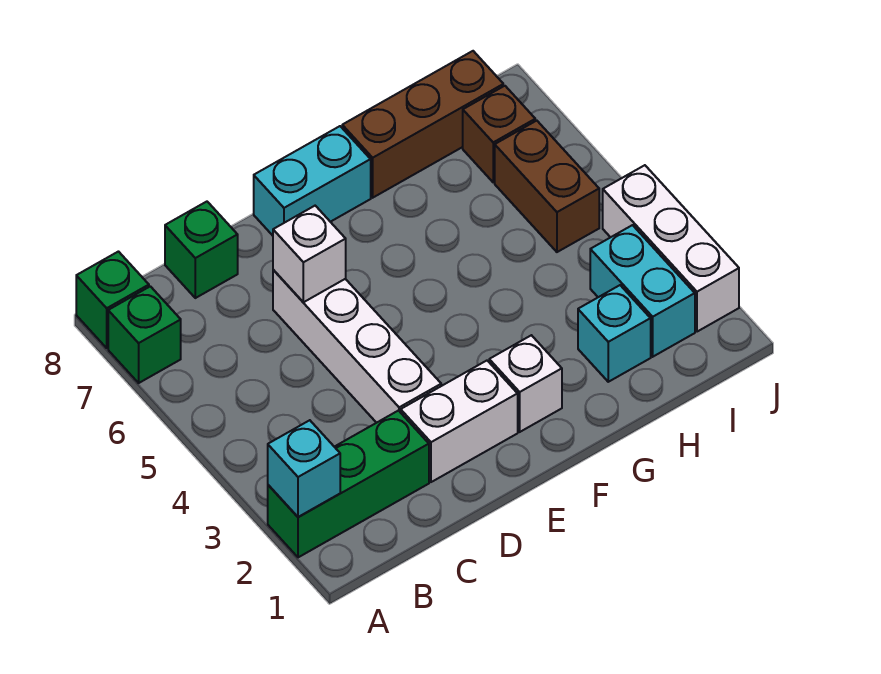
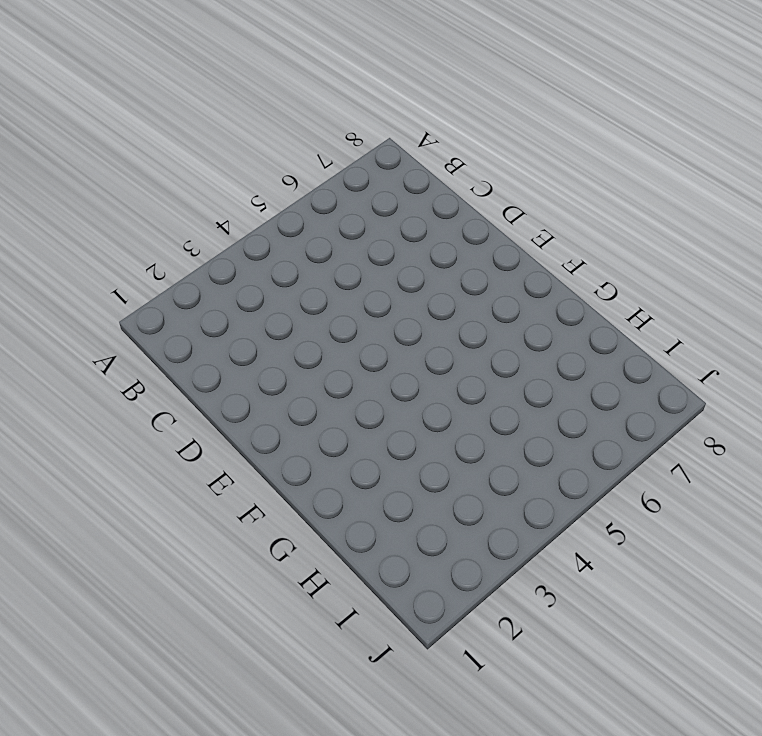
none -> green 1x3 brick [268,411,429,557]
none -> green 1x1 brick [108,286,181,383]
none -> green 1x1 brick [76,252,149,348]

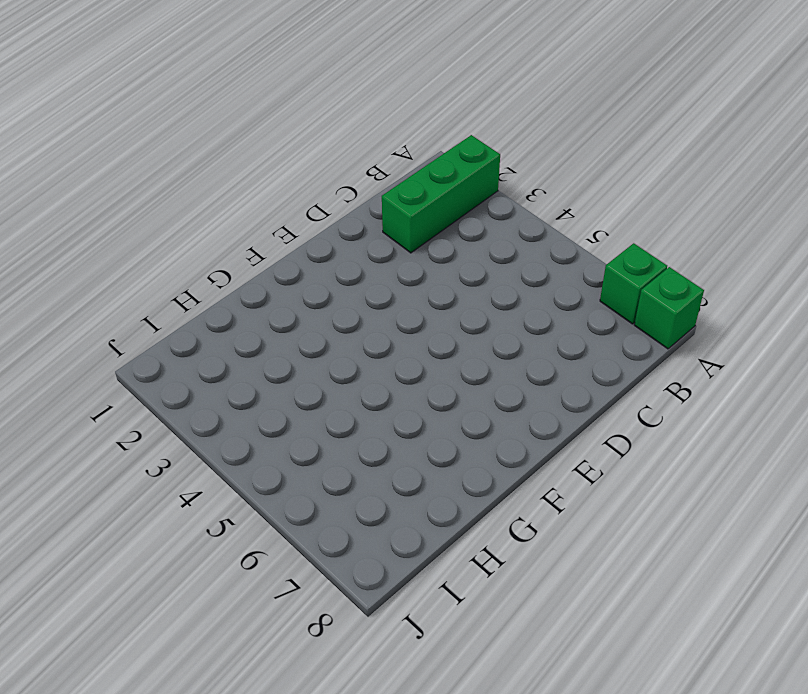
none -> green 1x1 brick [165,202,238,298]
none -> white 1x2 brick [401,361,518,482]
none -> white 1x4 brick [273,270,441,423]

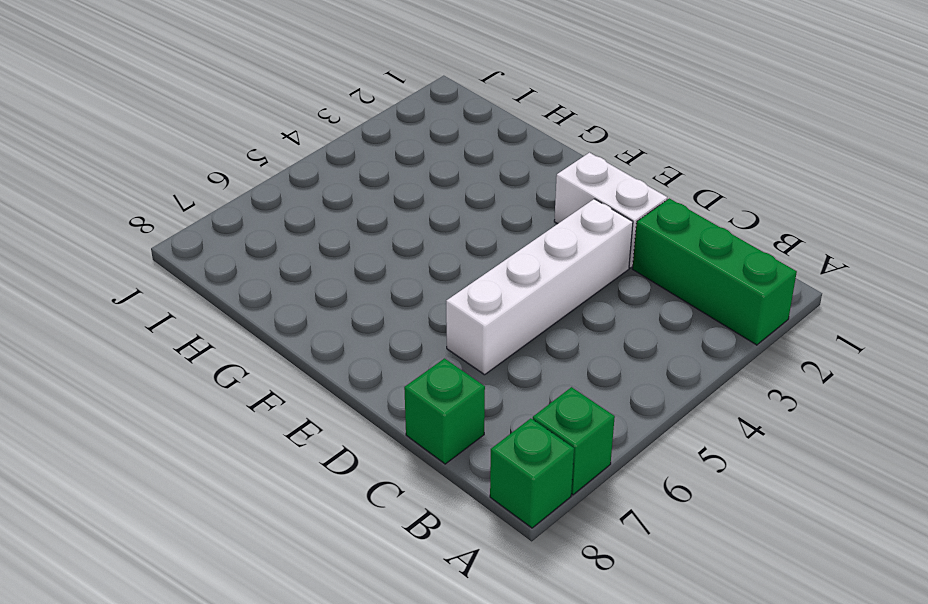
none -> cyan 1x2 brick [254,126,371,236]
none -> white 1x1 brick [489,335,562,432]
none -> brown 1x3 brick [342,51,503,198]

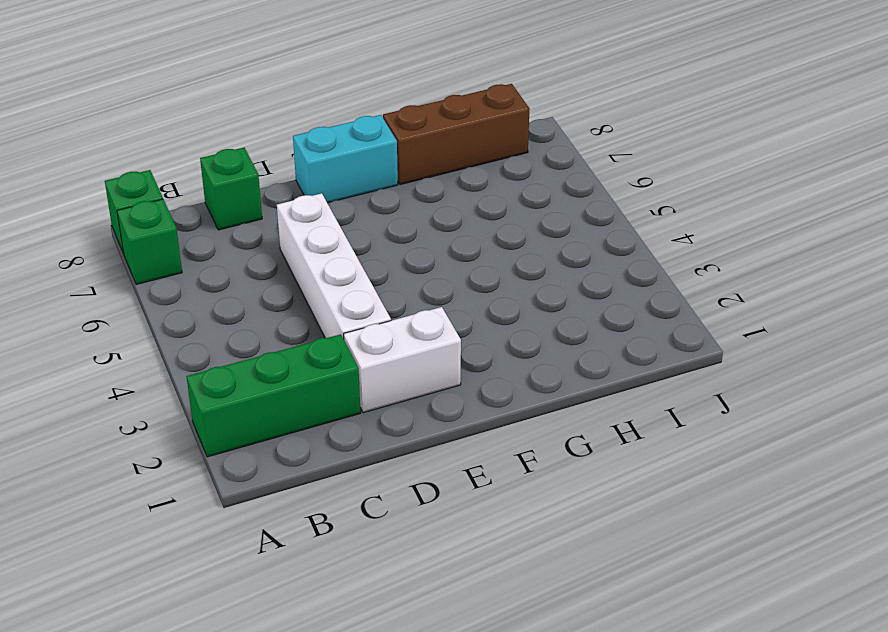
none -> white 1x1 brick [489,335,562,432]
none -> cyan 1x1 brick [578,285,651,382]
none -> cyan 1x2 brick [590,225,695,357]

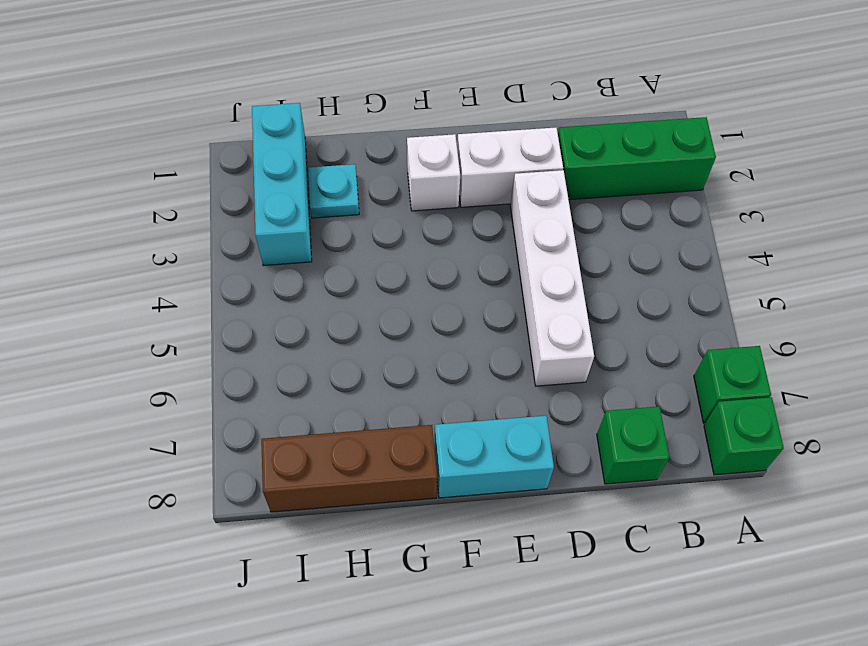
cyan 1x1 plate [308,164,359,218] -> cyan 1x1 brick [578,285,651,382]
cyan 1x3 brick [252,103,312,266] -> cyan 1x2 brick [590,225,695,357]
none -> brown 1x2 brick [495,121,599,252]
none -> brown 1x1 brick [463,86,535,182]
none -> white 1x3 brick [603,165,739,332]

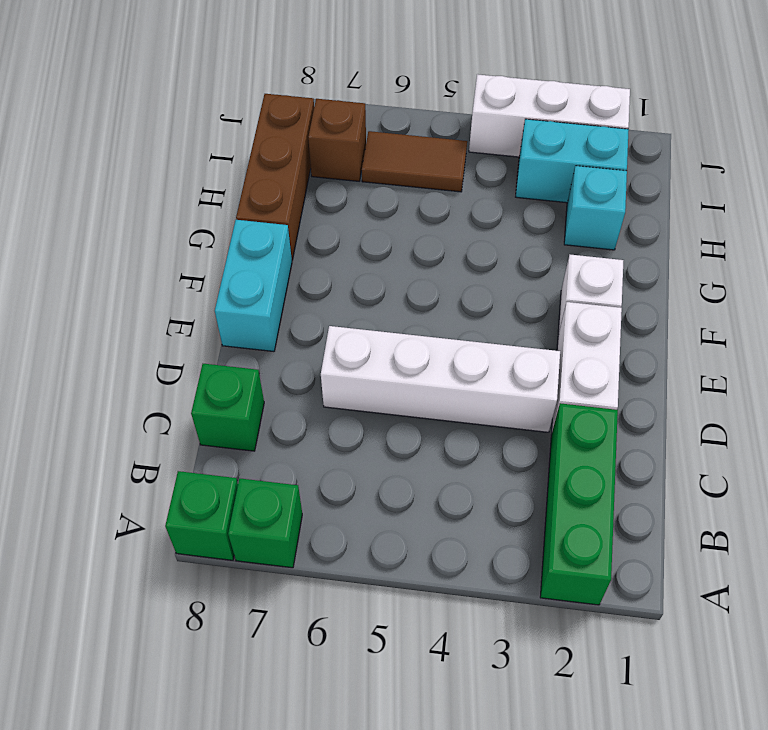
brown 1x2 tile [362,131,467,192] -> brown 1x2 brick [495,121,599,252]
none -> cyan 1x1 brick [268,420,340,517]
none -> white 1x1 brick [273,206,346,302]

